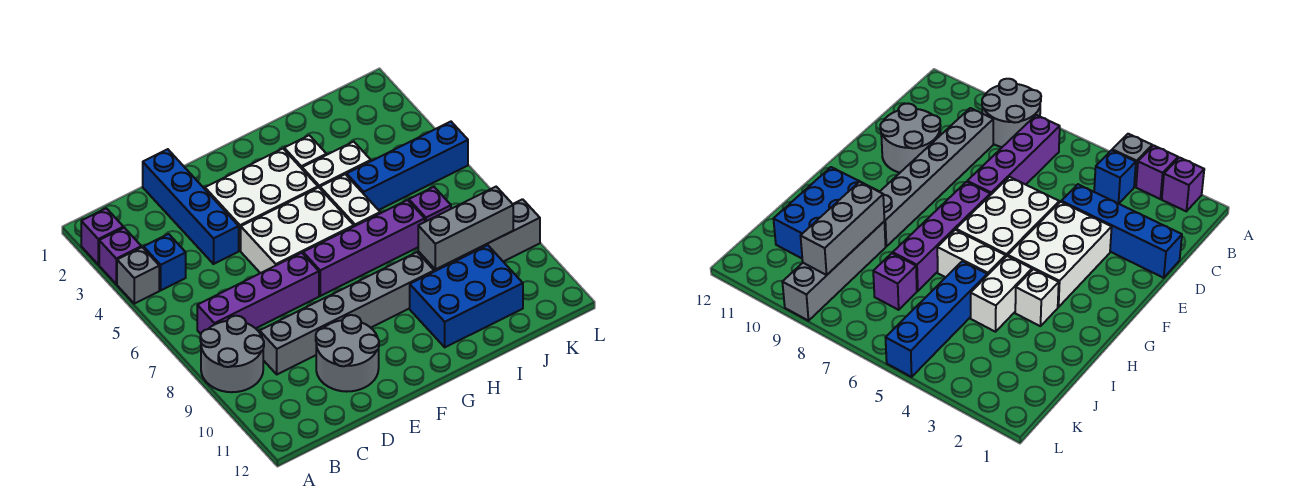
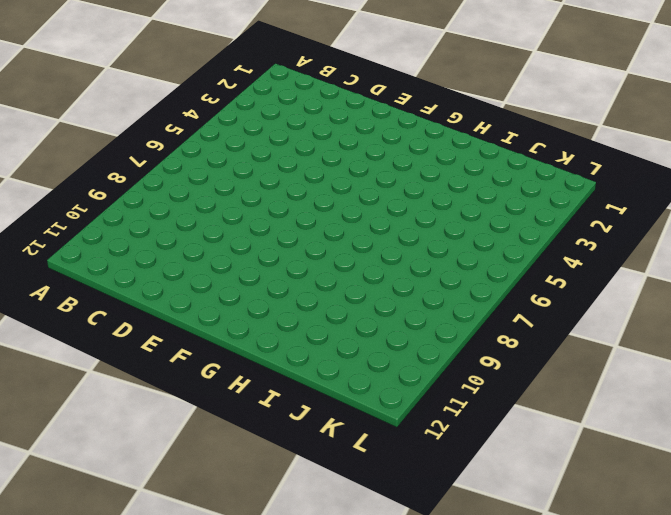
none -> purple 1x1 brick [81,208,123,265]
none -> purple 1x1 brick [99,228,141,284]
none -> grey 1x1 brick [117,247,159,304]

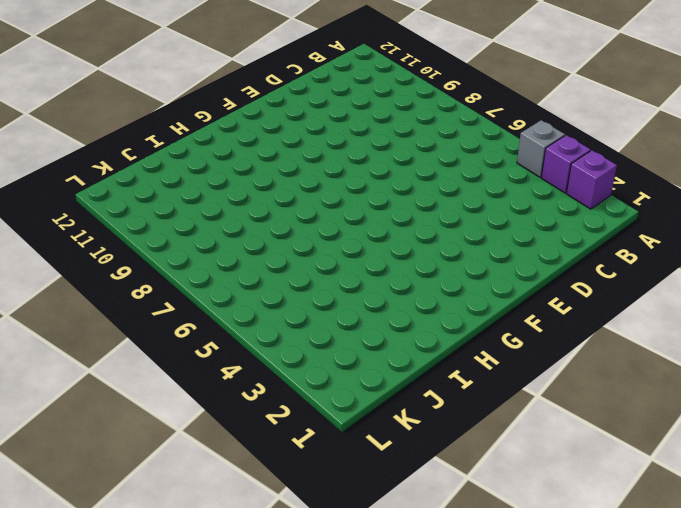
none -> grey 2x2 round brick [200,316,264,392]
none -> blue 1x1 brick [144,234,186,290]
none -> purple 1x4 brick [197,253,319,334]

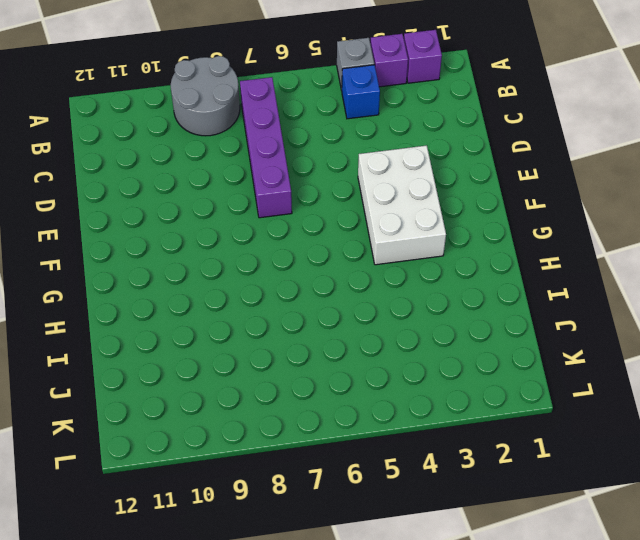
none -> grey 1x6 brick [260,252,434,374]
none -> blue 1x4 brick [143,149,239,264]
none -> grey 2x2 round brick [316,315,379,392]

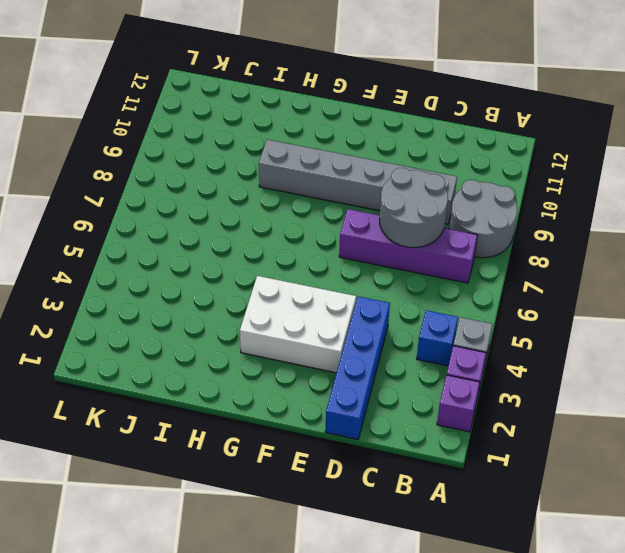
grey 2x2 round brick [379,168,448,247] -> grey 2x2 round brick moved to [316,315,379,392]
none -> white 2x3 brick [241,187,354,273]
none -> purple 1x4 brick [303,200,425,296]
none -> white 1x1 brick [284,135,326,168]

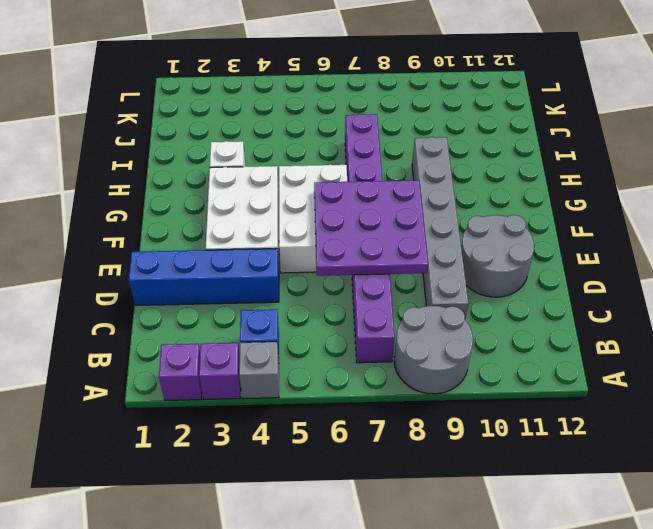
purple 3x3 plate [314,180,428,276] -> none
none -> white 1x2 brick [302,142,371,188]
none -> white 1x2 brick [320,174,380,226]
none -> blue 2x3 brick [410,245,523,347]

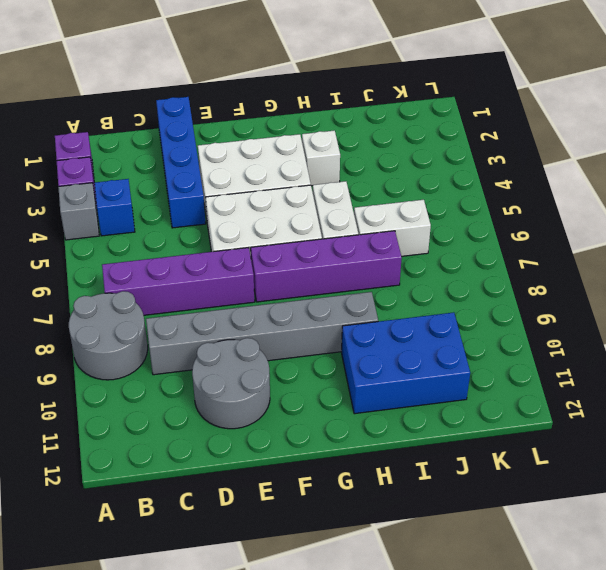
white 1x2 brick [354,200,431,256] -> white 1x2 brick moved to [302,142,371,188]
none -> blue 1x4 brick [347,122,468,210]
none -> grey 1x4 brick [418,199,540,272]
none -> purple 1x1 brick [409,187,451,222]

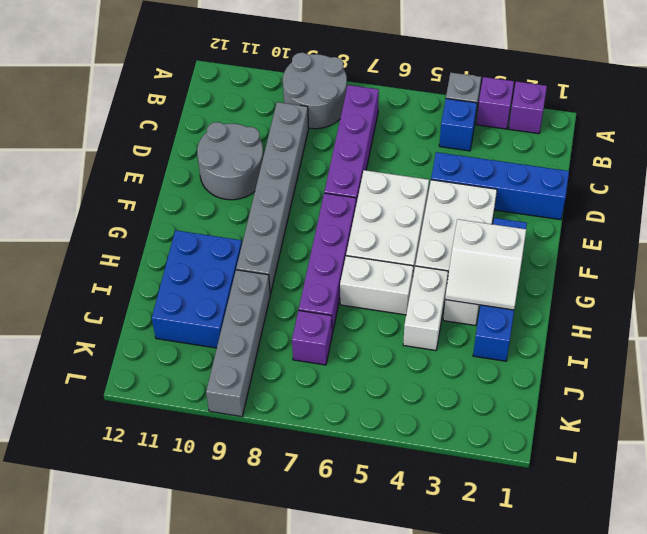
blue 1x4 brick [473,218,527,361] -> blue 1x4 brick moved to [347,122,468,210]
white 2x2 slope [445,219,526,310] -> none
none -> grey 1x3 brick [418,187,513,270]

